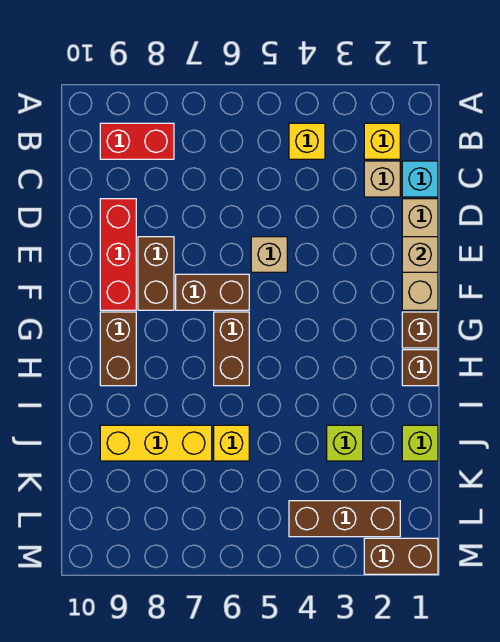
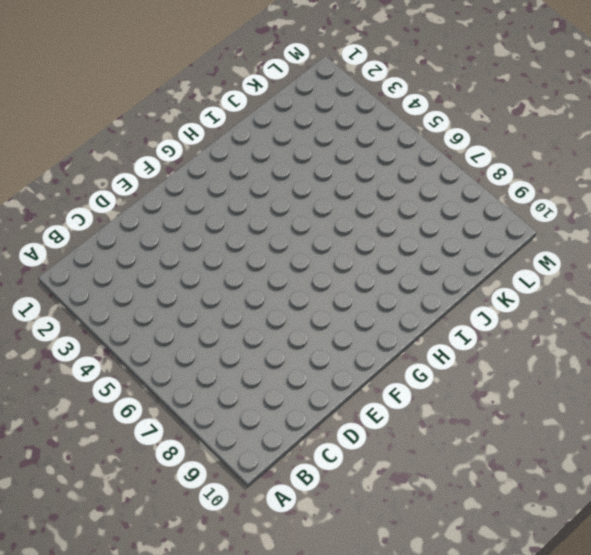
none -> yellow 1x1 brick [364,123,400,159]
none -> yellow 1x1 brick [289,123,325,159]
none -> red 1x2 brick [100,123,174,159]

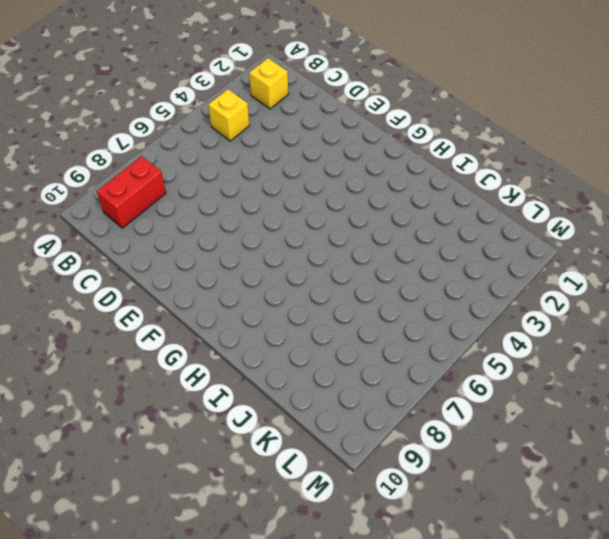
none -> cyan 1x1 brick [402,161,438,197]
none -> tan 1x1 brick [364,161,400,197]
none -> tan 1x3 brick [402,199,438,310]

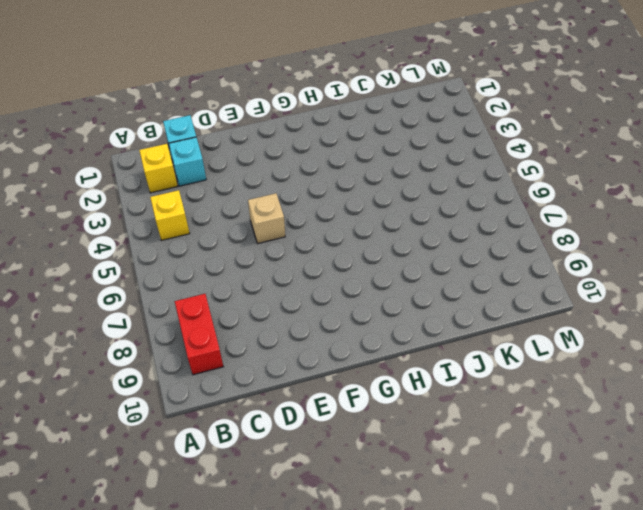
cyan 1x1 brick [169,137,206,186] -> tan 1x1 brick [364,161,400,197]
none -> tan 1x3 brick [402,199,438,310]
none -> red 1x3 brick [100,199,136,310]
none -> brown 1x2 brick [138,237,174,310]

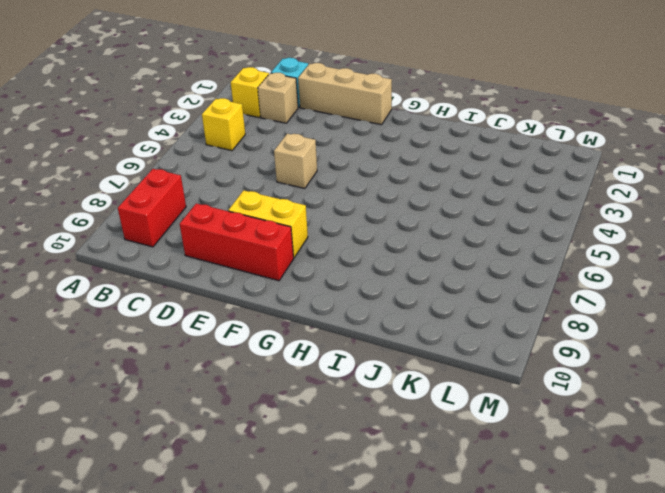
yellow 1x2 brick [228,190,308,258] -> brown 1x2 brick [138,237,174,310]
none -> brown 1x2 brick [176,274,249,310]
none -> brown 1x1 brick [402,312,438,348]
none -> brown 1x2 brick [214,312,249,386]

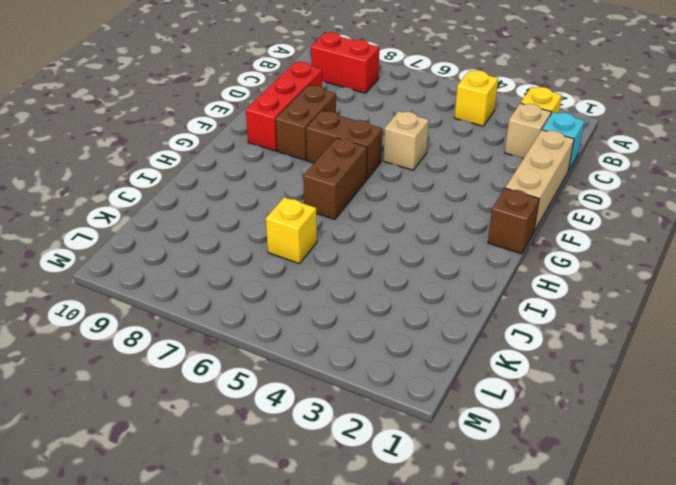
none -> brown 1x2 brick [100,312,136,386]
none -> brown 1x1 brick [402,350,438,386]
none -> lime 1x1 brick [402,425,438,461]

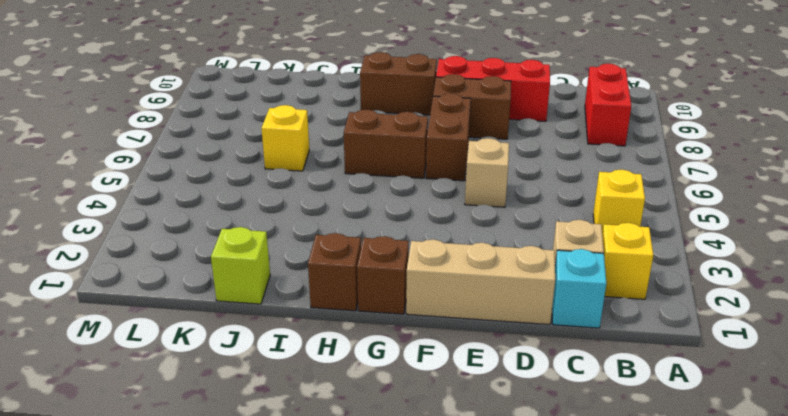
none -> lime 1x1 brick [327,425,363,461]
none -> yellow 1x3 brick [100,425,212,461]
none -> brown 1x3 brick [289,501,400,537]

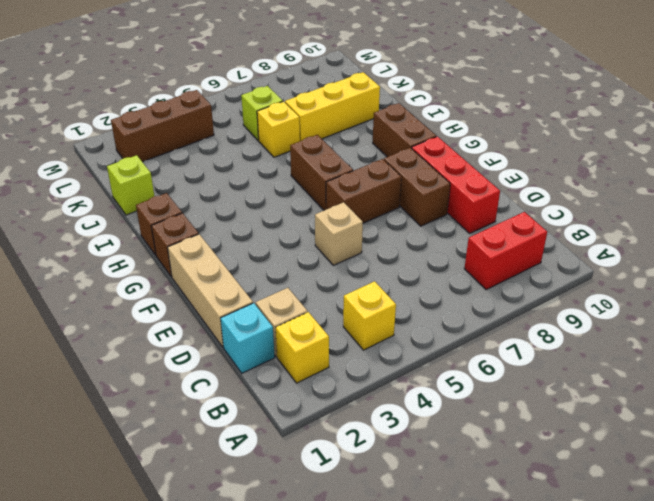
lime 1x1 brick [241,86,283,141] -> lime 1x1 brick moved to [327,425,363,461]
none -> brown 1x2 brick [364,538,438,574]
none -> tan 1x1 brick [402,237,438,272]

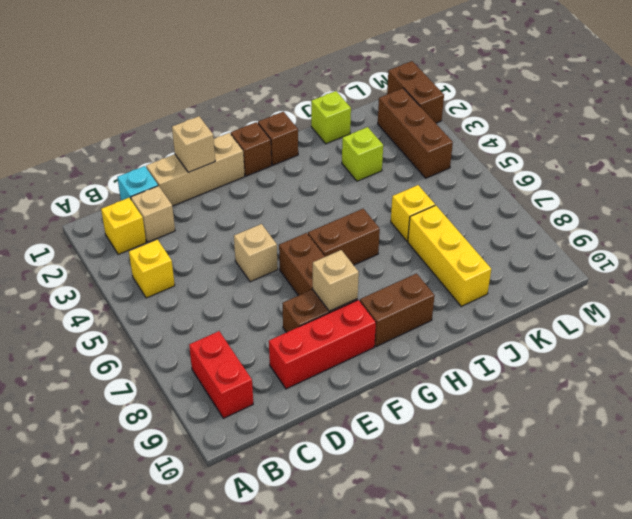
tan 1x1 brick [313,250,359,311] -> none

